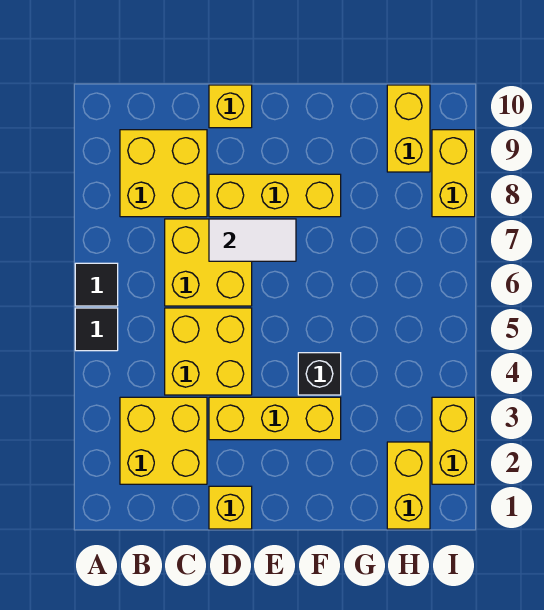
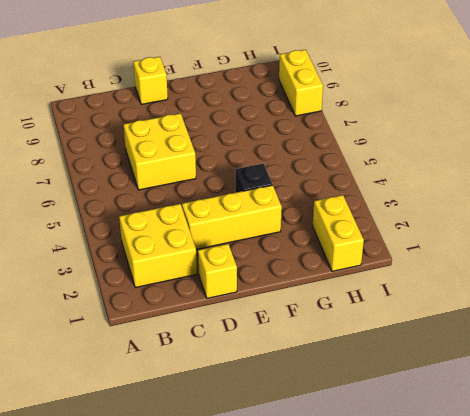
none -> black 1x1 tile [75,308,118,351]
none -> black 1x1 tile [75,263,118,306]
none -> yellow 2x2 brick [120,130,207,217]

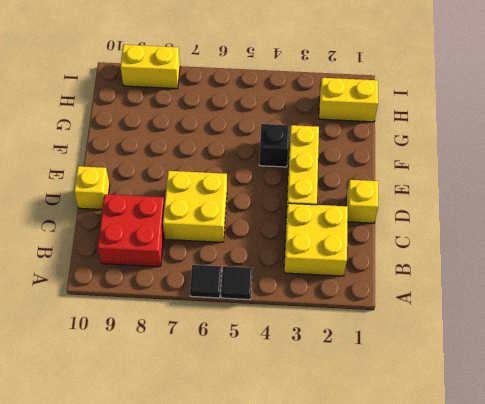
red 2x2 brick [98,194,165,267] -> yellow 2x2 brick [120,130,207,217]
none -> yellow 2x2 brick [165,308,252,395]
none -> yellow 1x3 brick [209,174,341,217]
none -> yellow 1x2 brick [387,85,430,172]

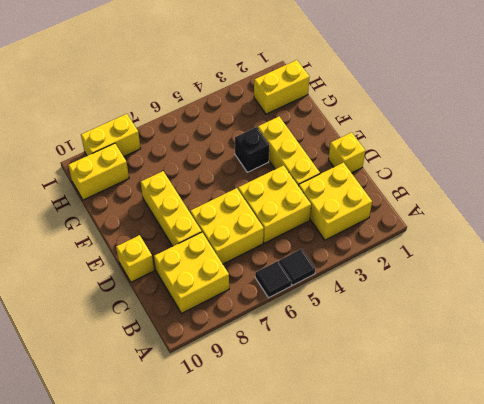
none -> yellow 1x2 brick [432,397,475,484]
none -> white 1x2 tile [209,219,296,261]

